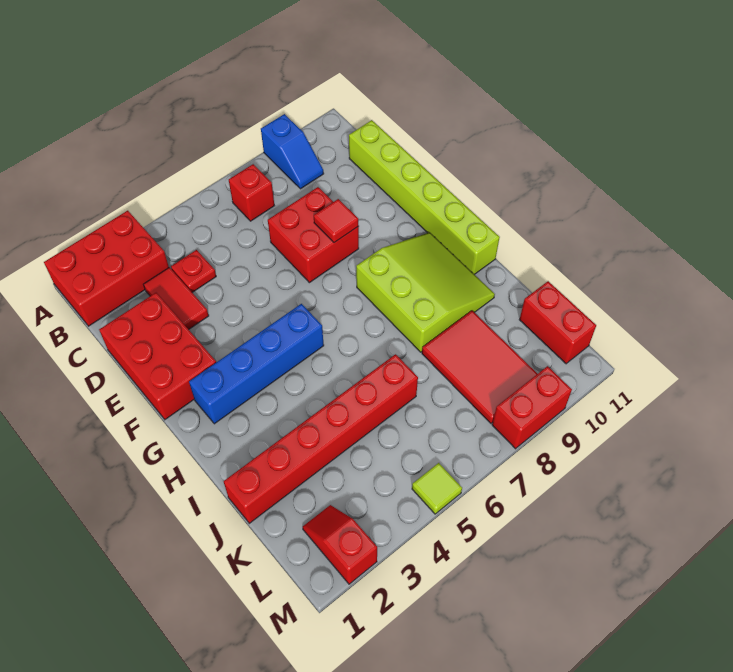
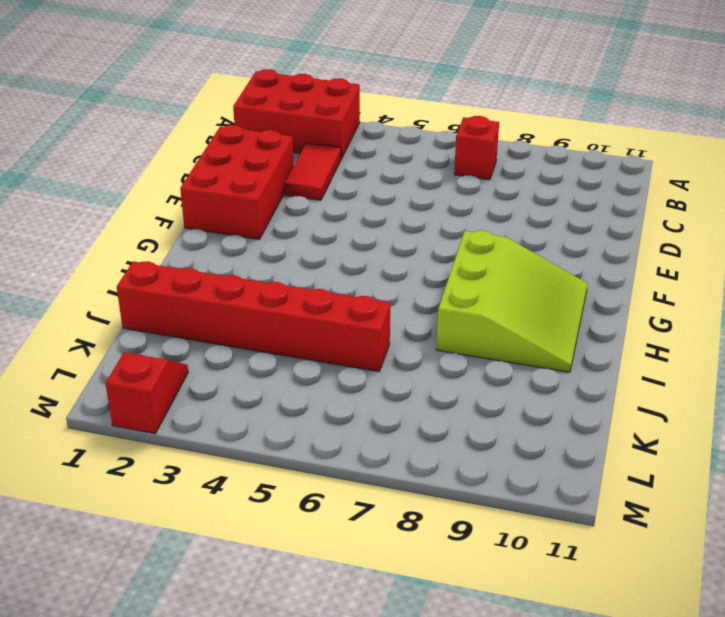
none -> blue 1x2 slope [261,114,324,189]
none -> red 1x1 plate [171,250,216,292]
none -> lime 1x6 brick [349,120,500,274]

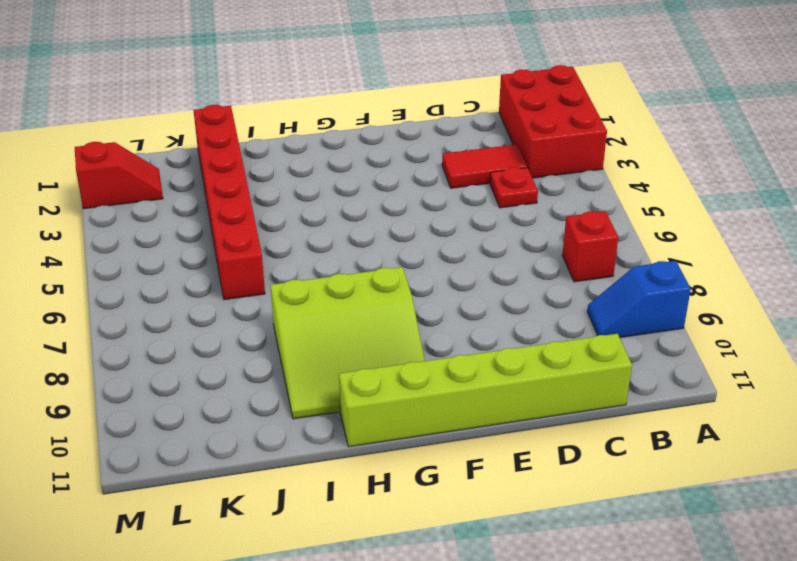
none -> red 2x3 brick [99,293,216,419]
none -> red 2x2 brick [268,187,359,283]
none -> blue 1x4 brick [189,304,324,424]

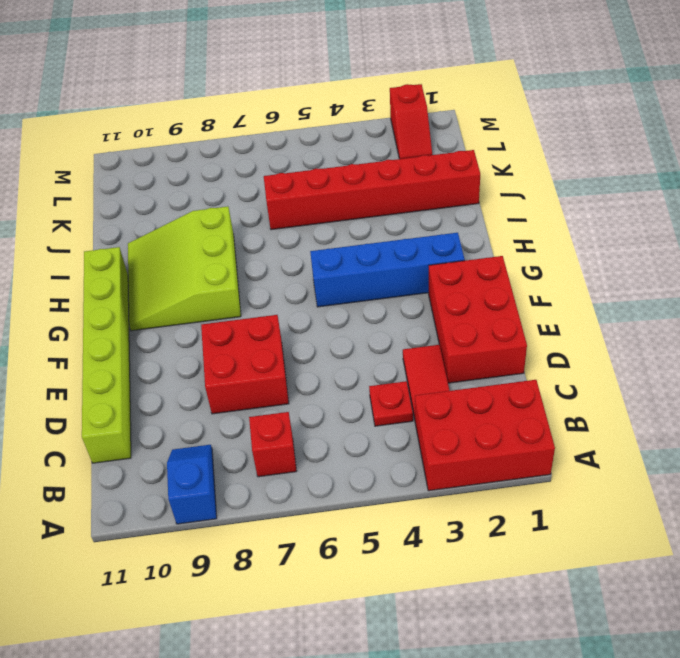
none -> red 2x3 tile [422,311,537,423]
none -> red 1x2 brick [519,281,596,364]
none -> lime 1x1 tile [412,463,462,514]

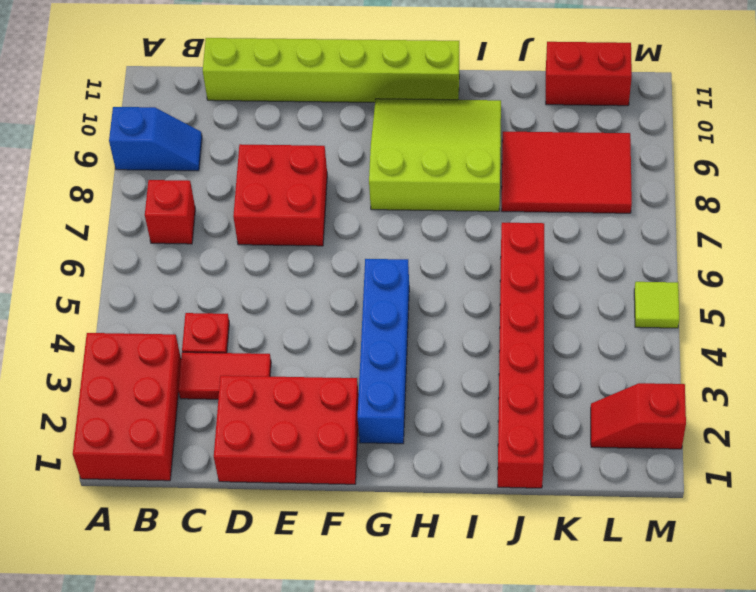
none -> red 1x2 brick [492,366,572,449]
none -> red 1x1 tile [314,199,359,243]

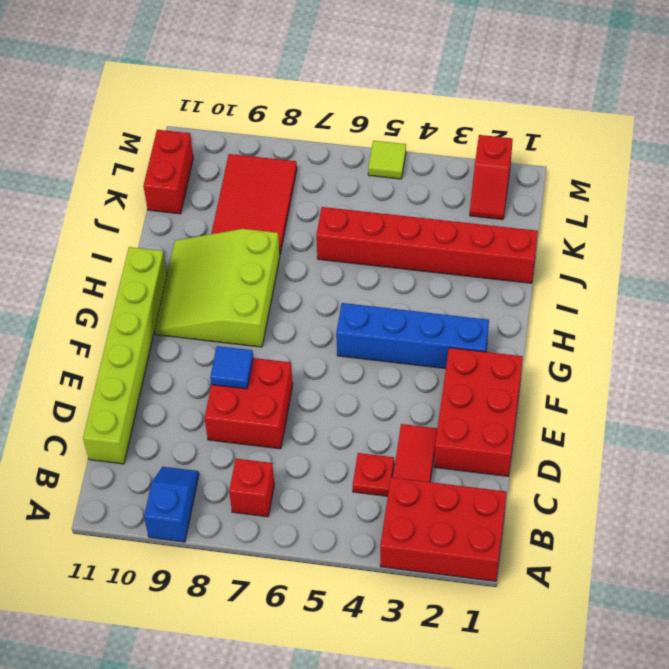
blue 1x1 tile [210,346,253,389] -> red 1x1 tile [314,199,359,243]
none -> red 1x2 brick [492,366,572,449]

